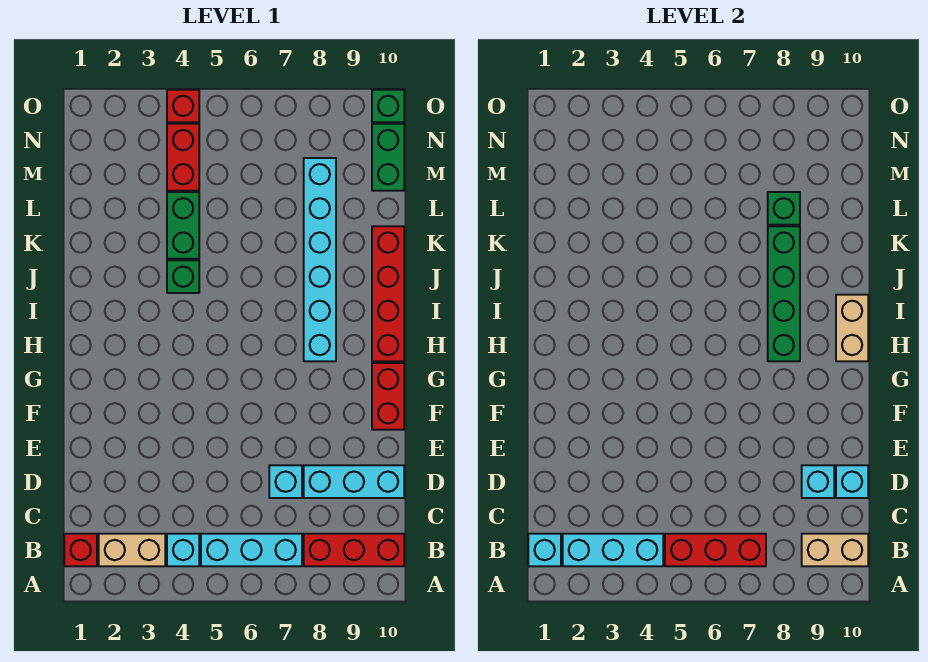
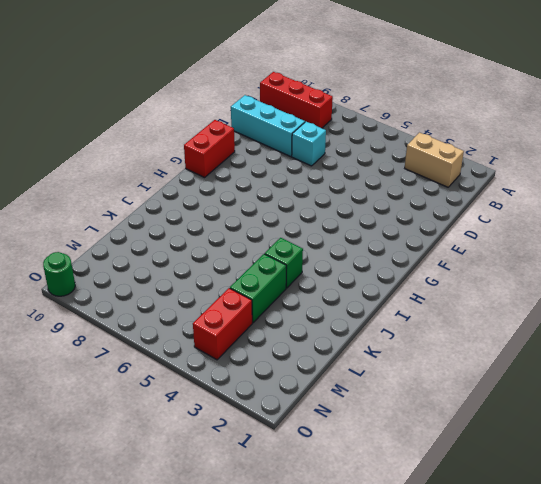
green 1x1 round brick [43,252,75,296] -> green 1x1 brick [372,90,404,122]
none -> red 1x1 brick [64,534,97,566]
none -> cyan 1x1 brick [167,534,199,566]
none -> cyan 1x3 brick [201,534,302,566]

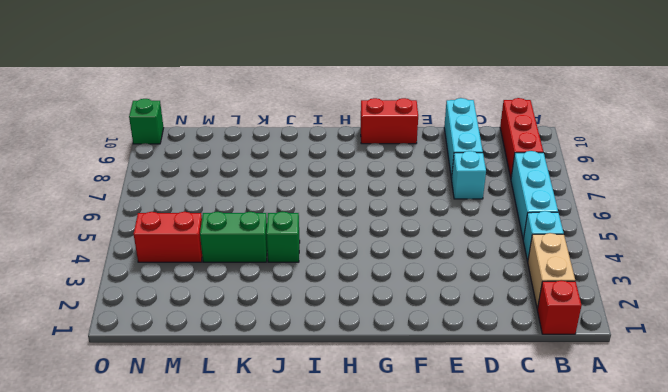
none -> cyan 1x6 brick [304,158,336,361]
none -> red 1x4 brick [372,226,404,361]
none -> green 1x2 brick [372,124,404,191]

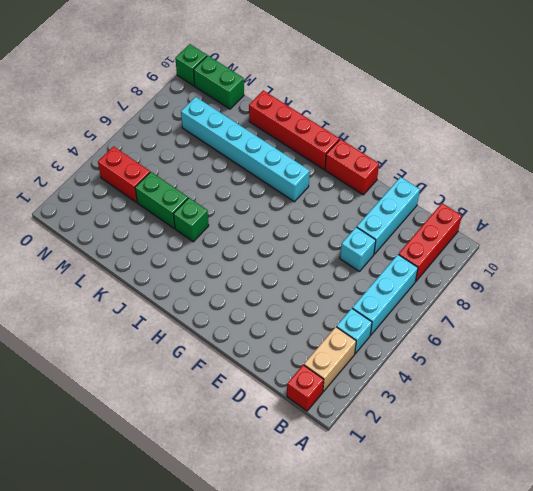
none -> red 1x1 brick [167,90,199,122]
none -> cyan 1x1 brick [528,534,561,566]
none -> cyan 1x3 brick [563,534,663,566]

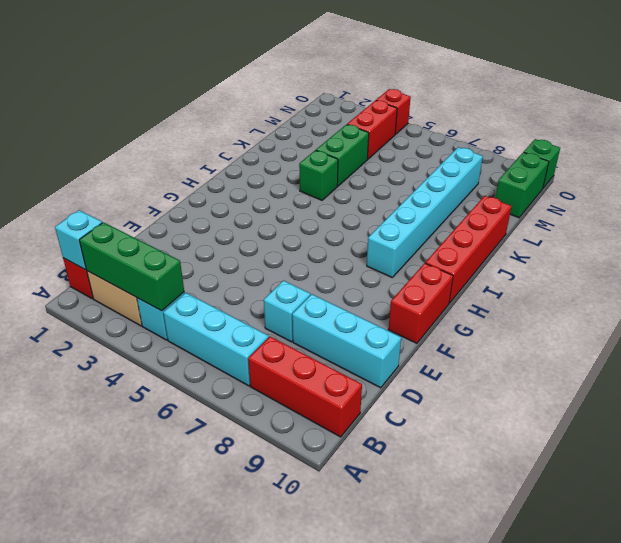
green 1x3 brick [79,222,184,311] -> cyan 1x3 brick [563,534,663,566]
none -> red 1x3 brick [665,534,766,566]
none -> tan 1x2 brick [802,534,868,566]
none -> cyan 1x1 brick [802,465,834,498]

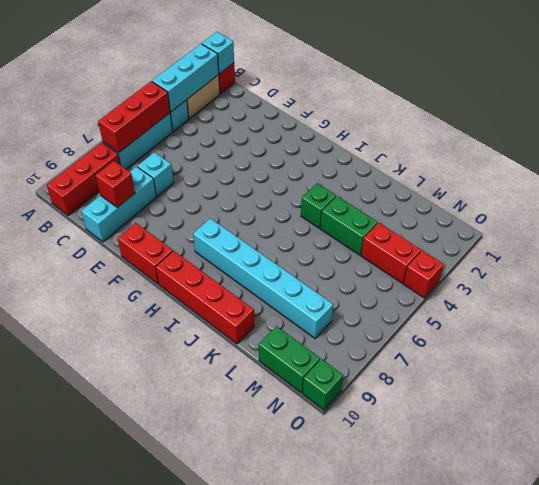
red 1x1 brick [96,161,135,208] -> cyan 1x1 brick [802,465,834,498]
none -> tan 1x2 brick [802,534,868,566]
none -> cyan 1x1 brick [836,465,868,498]
none -> green 1x4 brick [768,226,800,361]

